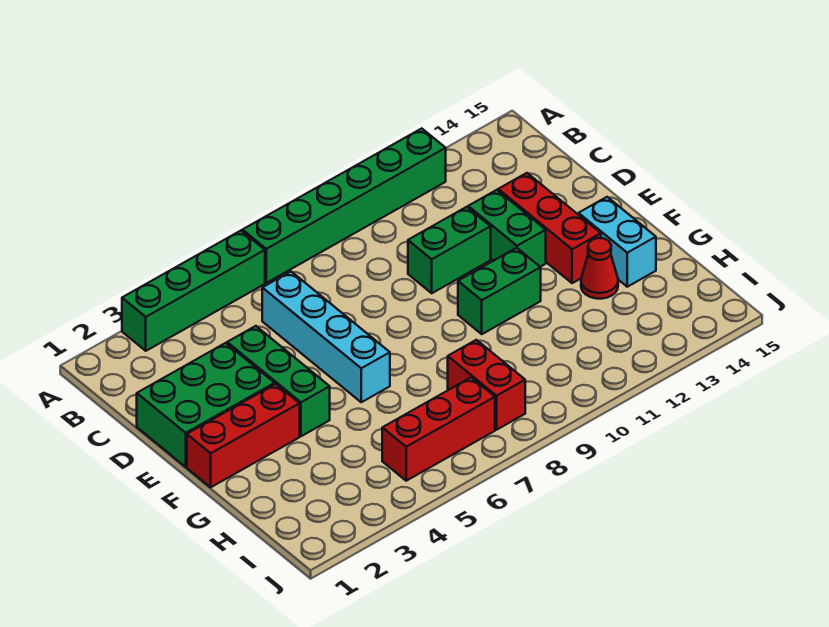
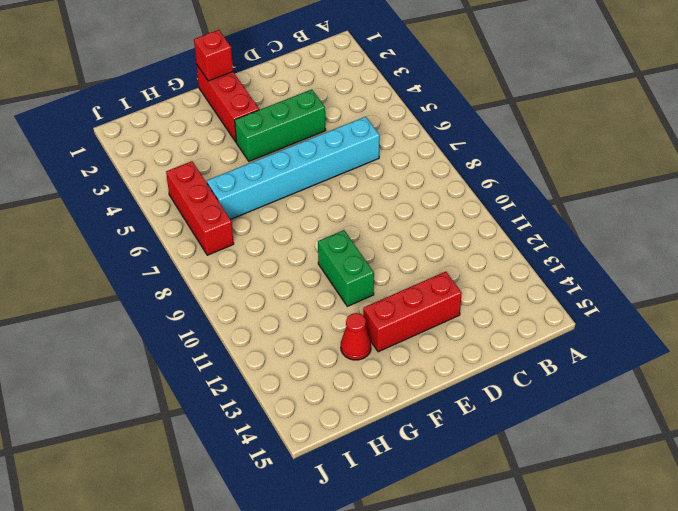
cyan 1x6 brick [207,117,380,219] -> cyan 1x4 brick [262,272,390,402]
red 1x1 brick [194,30,233,81] -> none
none -> green 1x4 brick [122,231,265,351]
none -> green 1x6 brick [243,128,446,283]
none -> green 2x3 brick [137,343,275,467]

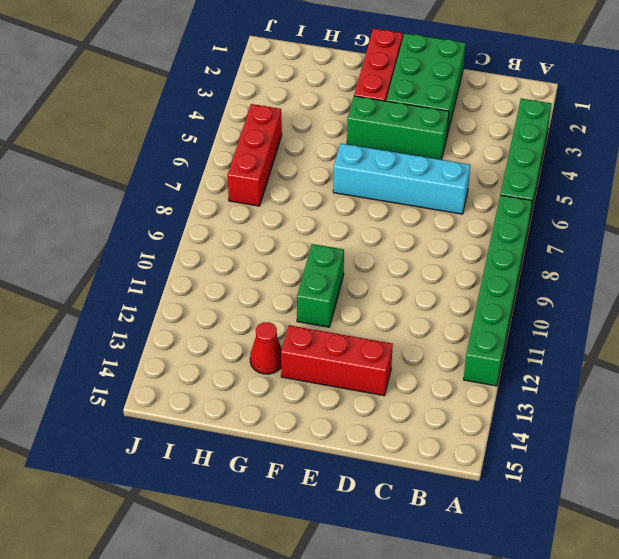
none -> green 1x2 brick [408,207,491,293]
none -> green 1x2 brick [468,190,546,267]
none -> cyan 1x2 brick [578,197,656,287]

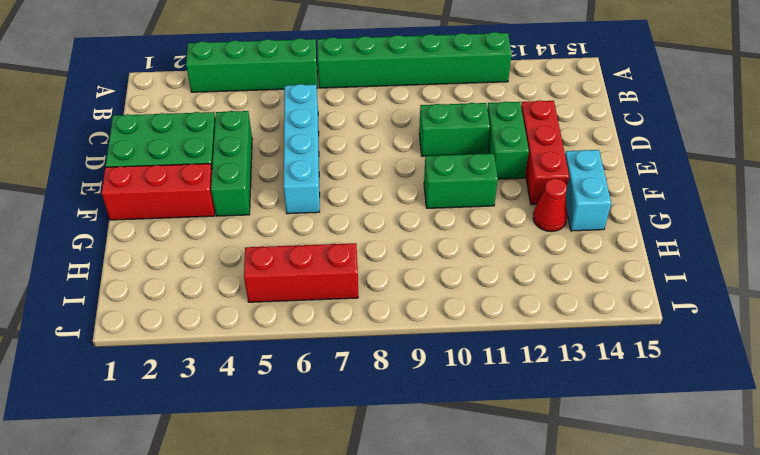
none -> red 1x2 brick [448,340,525,430]

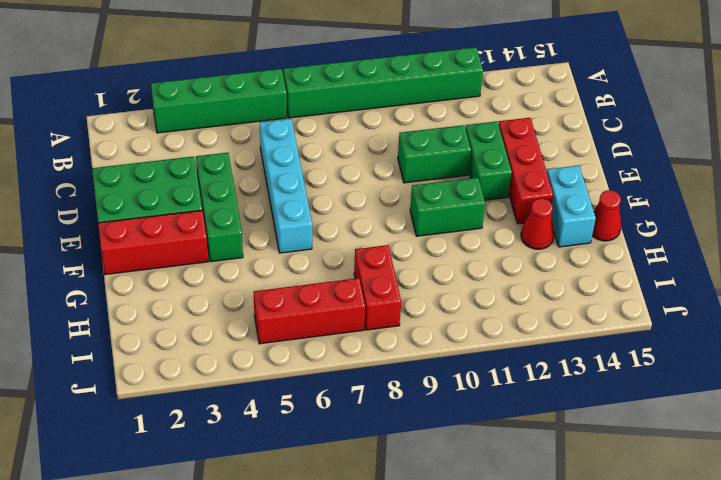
red 1x1 cone [592,190,621,241] -> none

